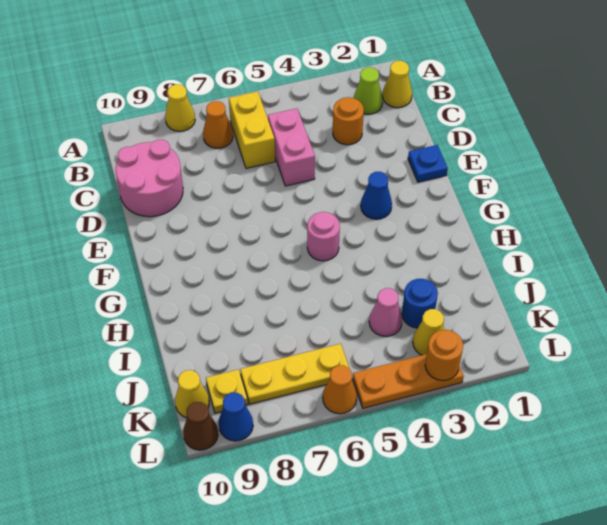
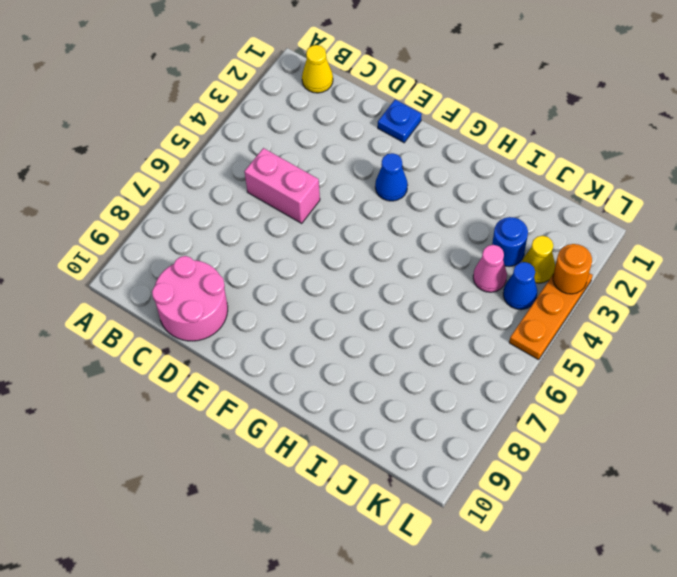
blue 1x1 cone [503,262,537,310] -> blue 1x1 cone moved to [219,393,253,441]
none -> yellow 1x1 cone [165,84,195,132]
none -> lime 1x1 cone [354,67,383,114]
none -> yellow 1x2 brick [229,92,275,168]

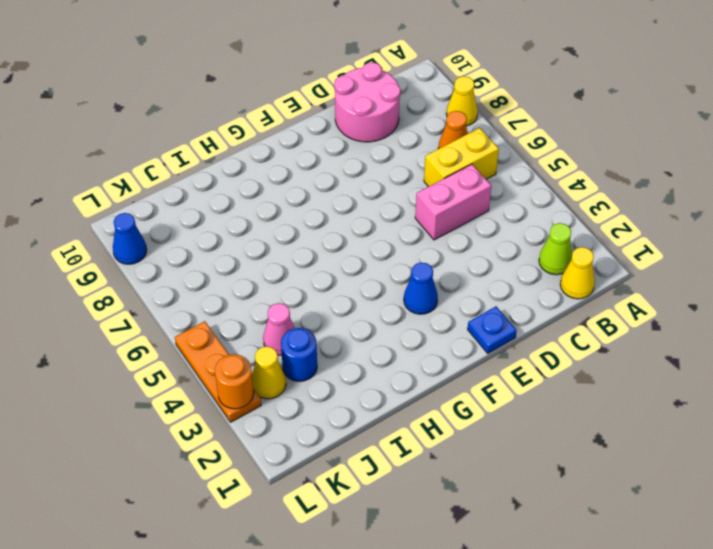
none -> orange 1x1 round brick [333,97,364,145]
none -> pink 1x1 round brick [307,212,340,261]
none -> yellow 1x3 plate [240,344,350,404]

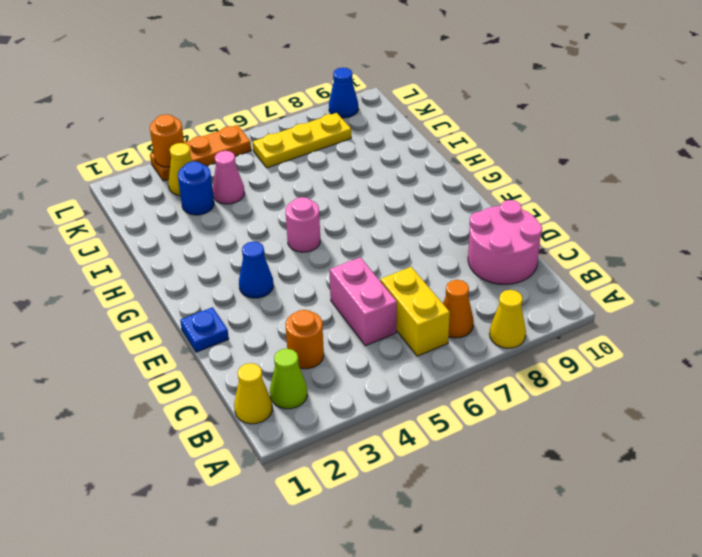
none -> yellow 1x1 plate [206,369,248,413]
none -> yellow 1x1 cone [175,370,209,418]
none -> orange 1x1 cone [323,365,357,414]

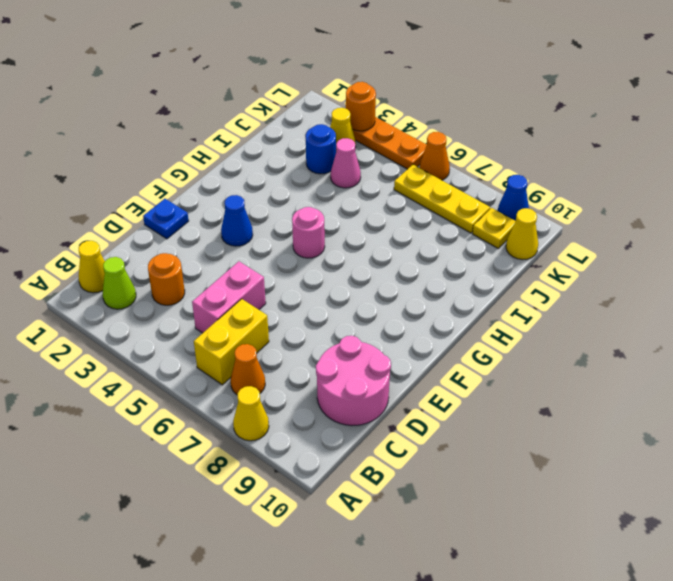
none -> brown 1x1 cone [183,402,218,450]

